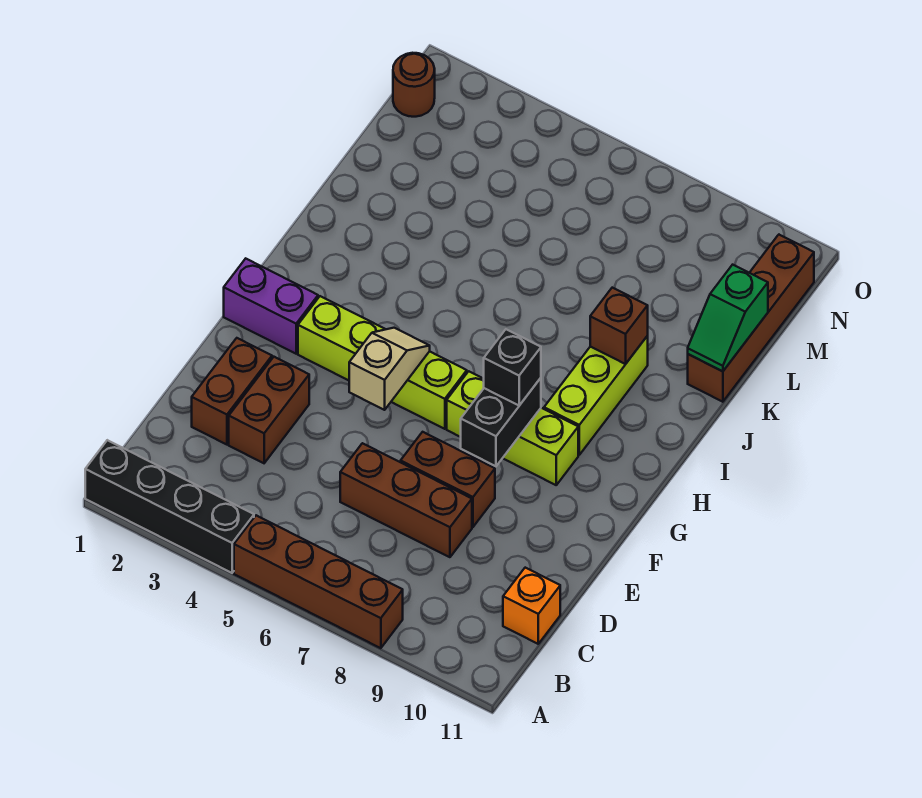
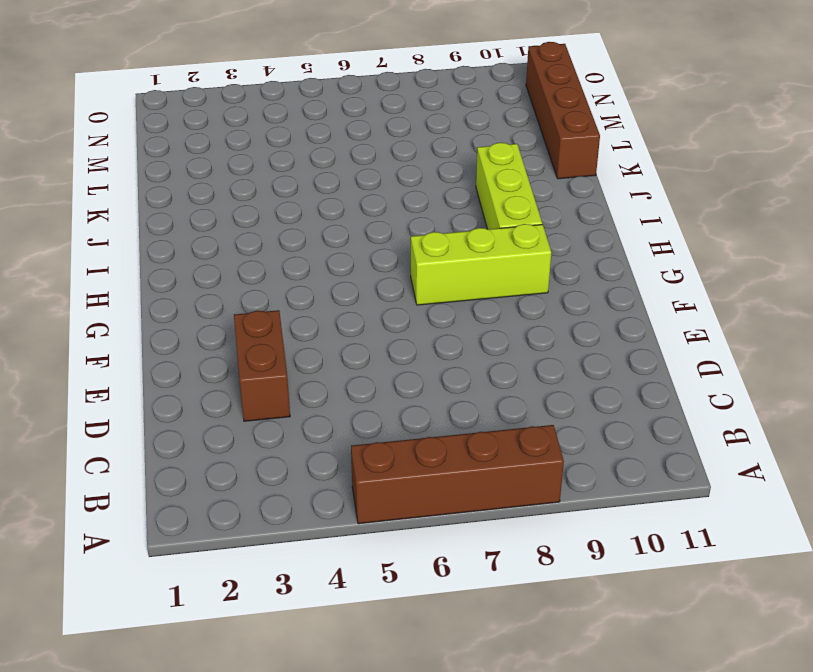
none -> black 1x4 brick [85,440,254,573]
none -> orange 1x1 brick [503,568,560,644]
none -> brown 1x2 brick [192,338,272,445]

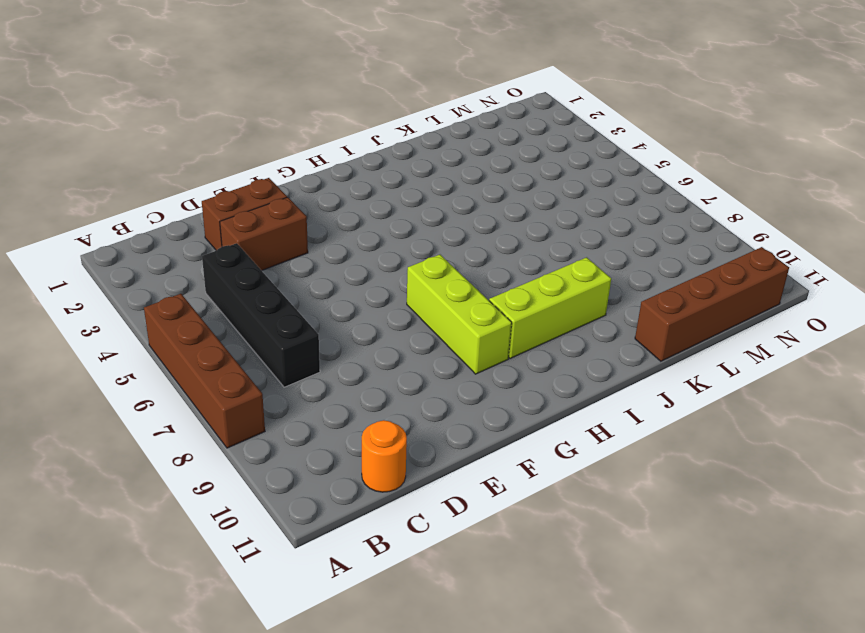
black 1x4 brick [202,243,320,387] -> black 1x4 brick moved to [85,440,254,573]
orange 1x1 round brick [362,420,407,492] -> orange 1x1 brick [503,568,560,644]
none -> brown 1x3 brick [340,443,472,557]
none -> brown 1x2 brick [401,432,495,527]
none -> purple 1x2 brick [224,259,318,354]

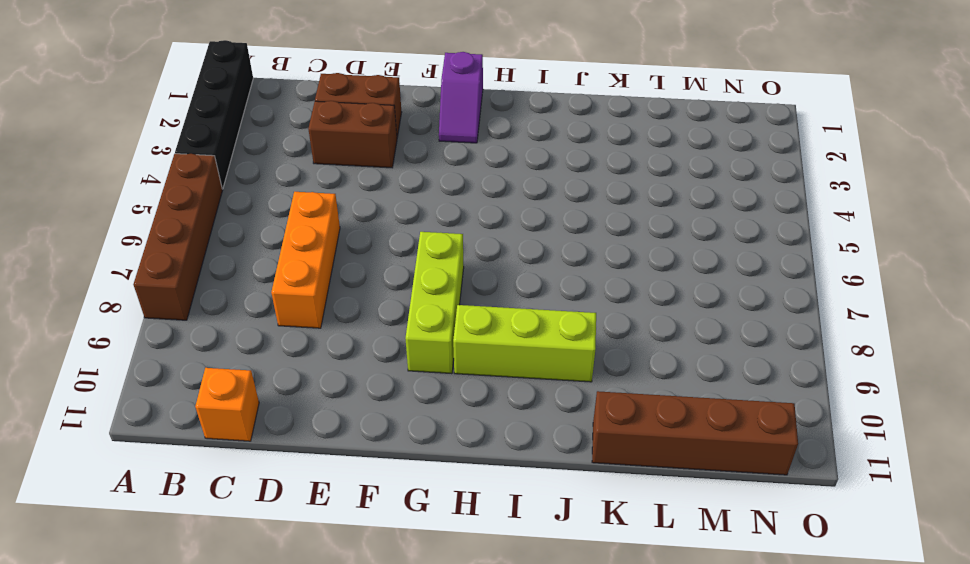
orange 1x3 brick [271,192,340,328] -> brown 1x3 brick [340,443,472,557]
purple 1x2 slope [439,52,483,143] -> purple 1x2 brick [224,259,318,354]
none -> brown 1x2 brick [401,432,495,527]
none -> lime 1x4 brick [298,296,467,429]
none -> brown 1x1 round brick [393,53,435,117]

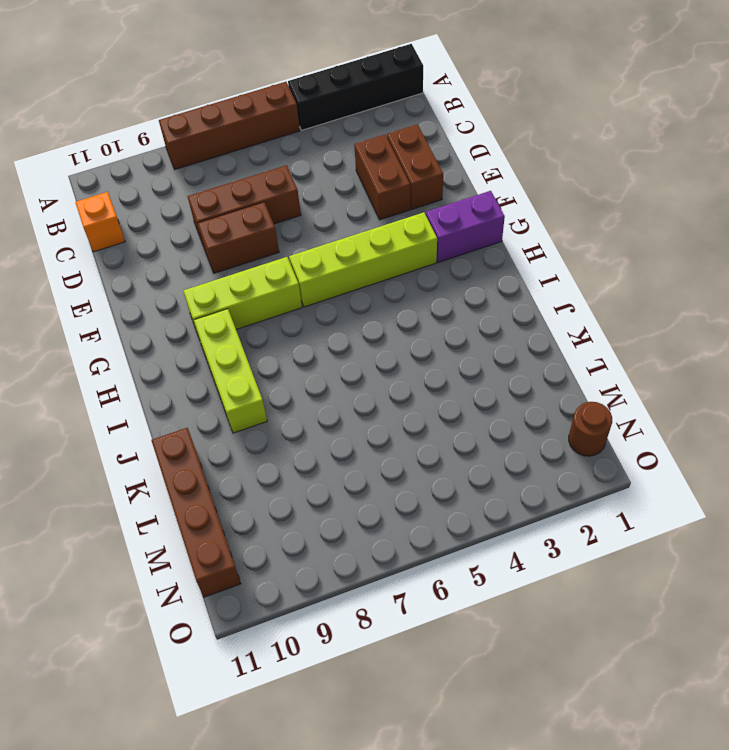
none -> tan 1x2 slope [349,328,430,410]
none -> black 1x2 brick [461,378,541,466]
none -> brown 1x1 brick [590,288,648,364]

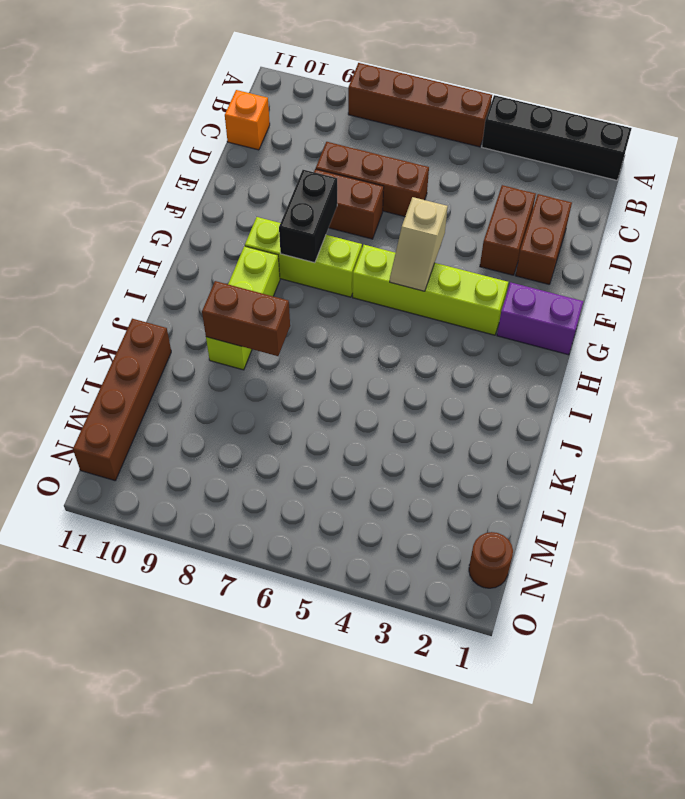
brown 1x2 brick [202,281,290,356] -> brown 1x1 brick [590,288,648,364]
none -> green 1x2 slope [688,265,768,371]
none -> black 1x1 brick [484,329,541,405]

